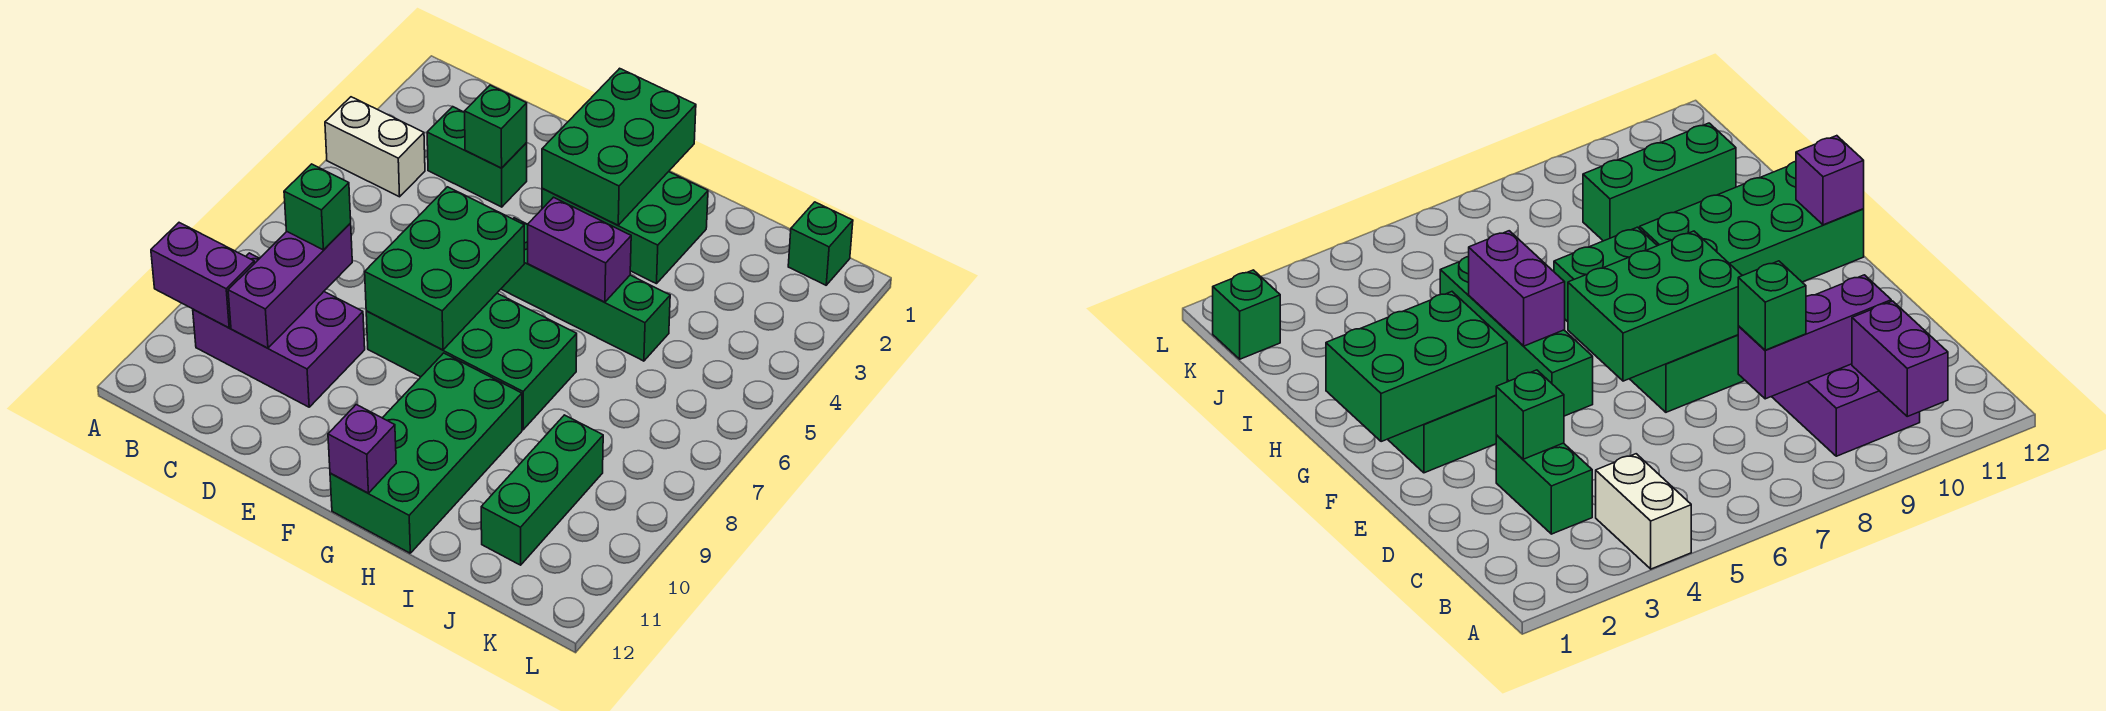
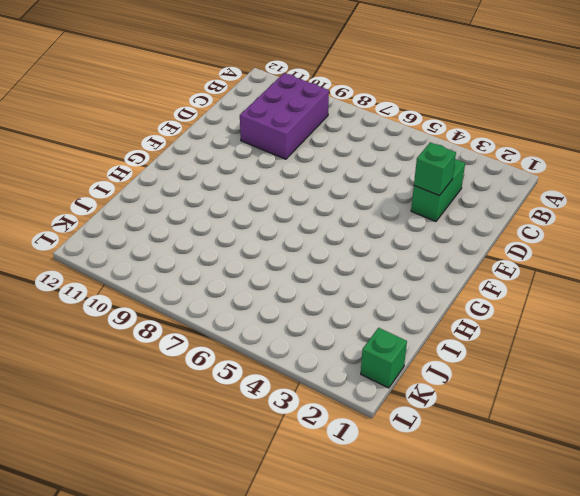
none -> white 1x2 brick [325,97,425,197]
none -> green 2x4 brick [366,293,577,430]
none -> green 2x3 brick [542,172,708,284]

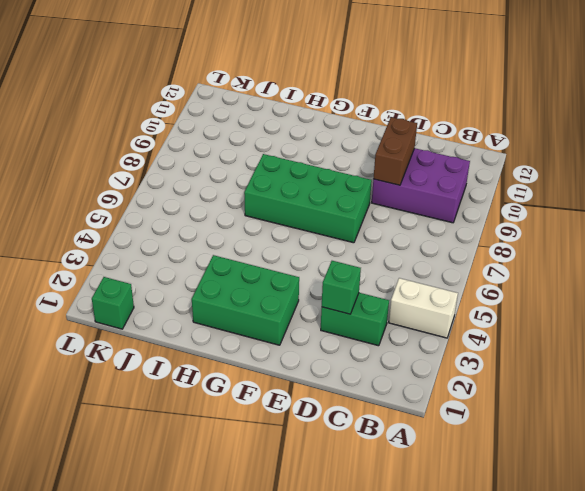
brown 1x2 brick [373,117,417,185] -> none
none -> green 1x4 brick [501,218,670,361]
none -> green 2x4 brick [330,353,522,553]
none -> green 1x3 brick [481,415,603,565]

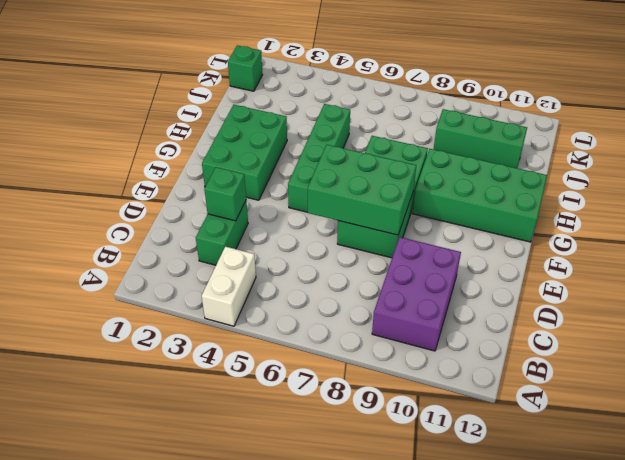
none -> purple 1x2 brick [151,223,254,328]
none -> purple 1x3 brick [228,223,352,348]
none -> green 2x3 brick [542,68,696,225]

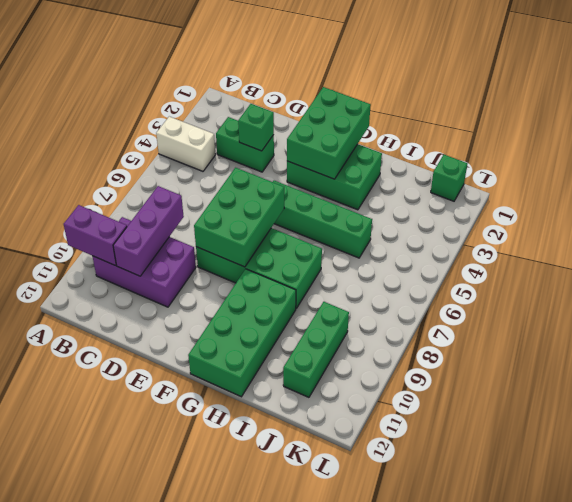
none -> purple 1x2 brick [528,197,631,302]
none -> purple 1x1 brick [328,405,396,493]
none -> green 1x1 brick [284,164,351,250]

